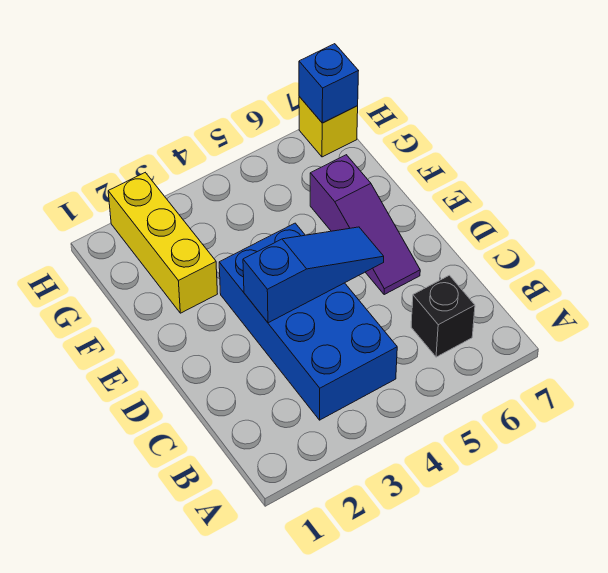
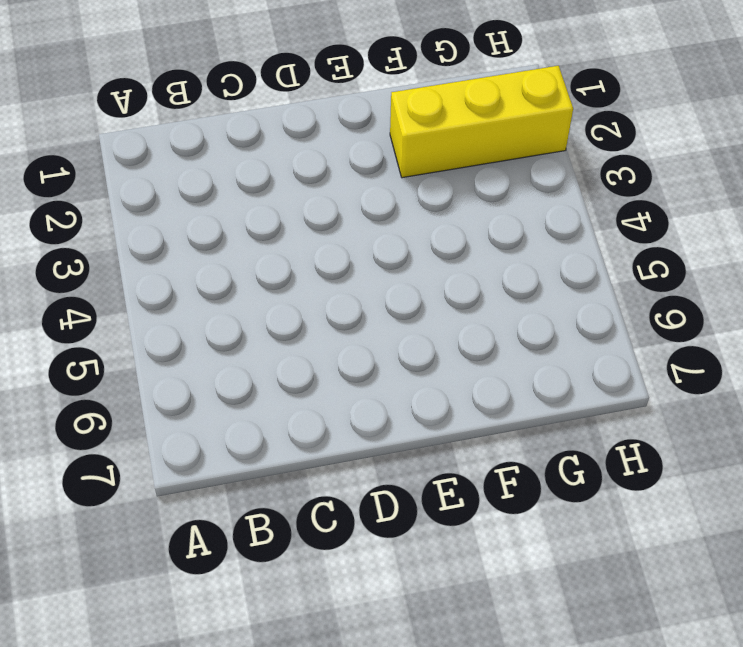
none -> blue 2x4 brick [219,223,397,420]
none -> black 1x1 brick [411,275,475,357]

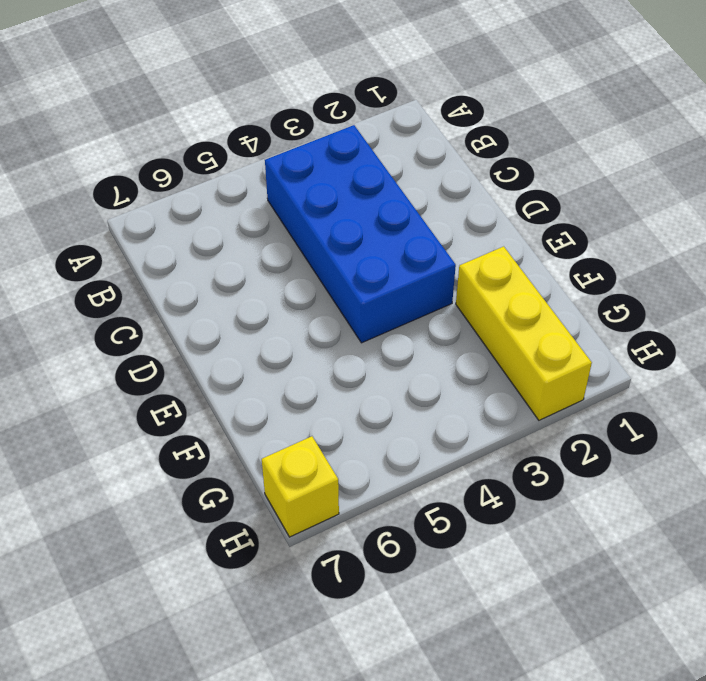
none -> black 1x1 brick [411,275,475,357]
none -> purple 1x3 slope [310,155,420,295]

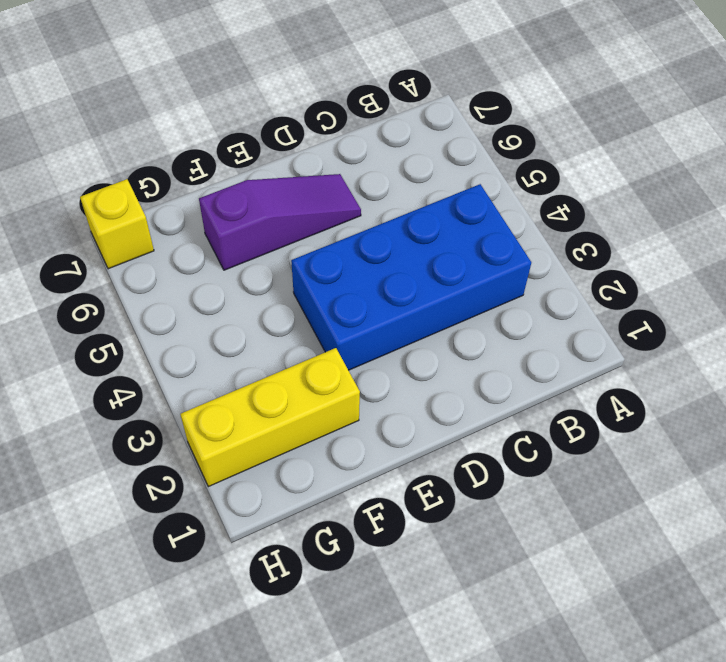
none -> black 1x1 brick [411,275,475,357]
none -> blue 1x3 slope [243,227,384,323]

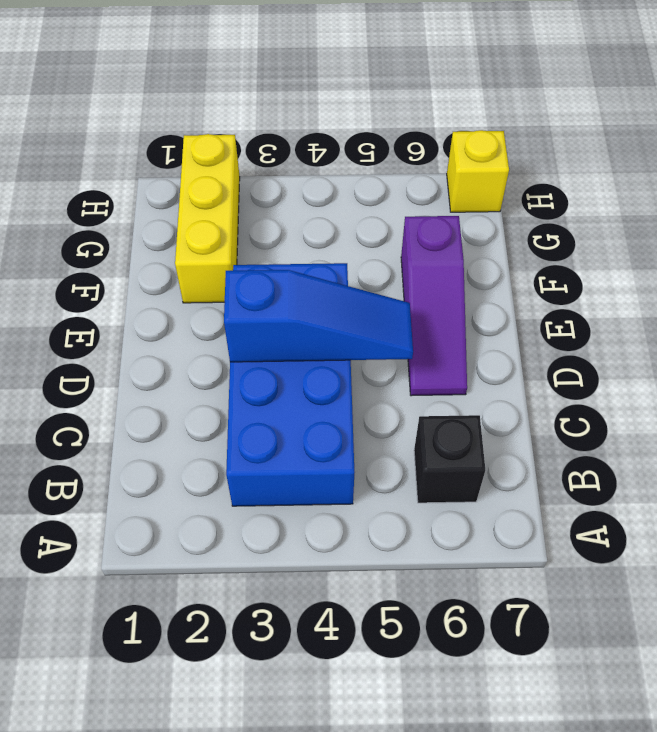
none -> blue 1x1 brick [299,44,358,123]

